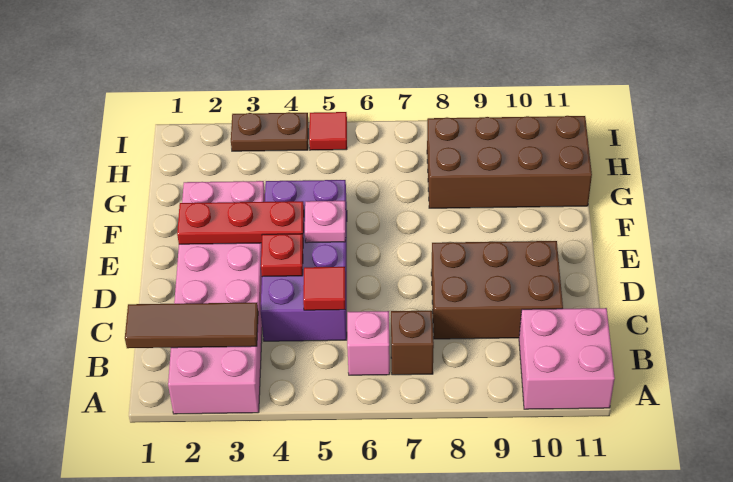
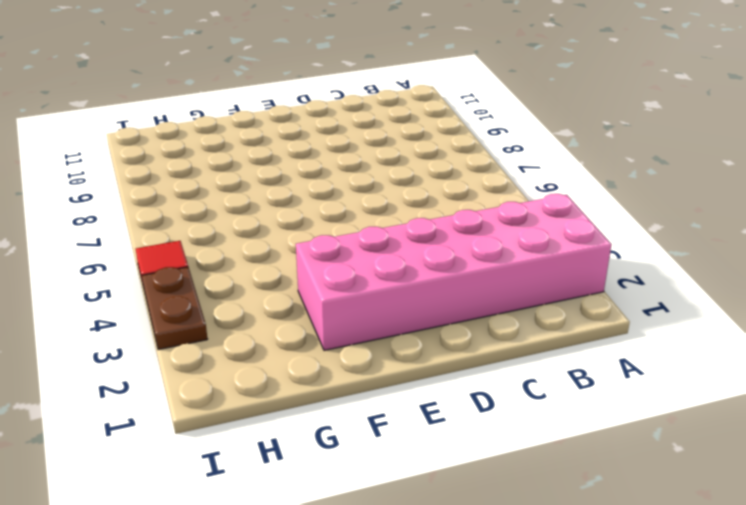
none -> pink 2x2 brick [519,308,615,409]
none -> pink 1x1 brick [347,311,390,375]
none -> brown 1x1 brick [391,311,434,375]

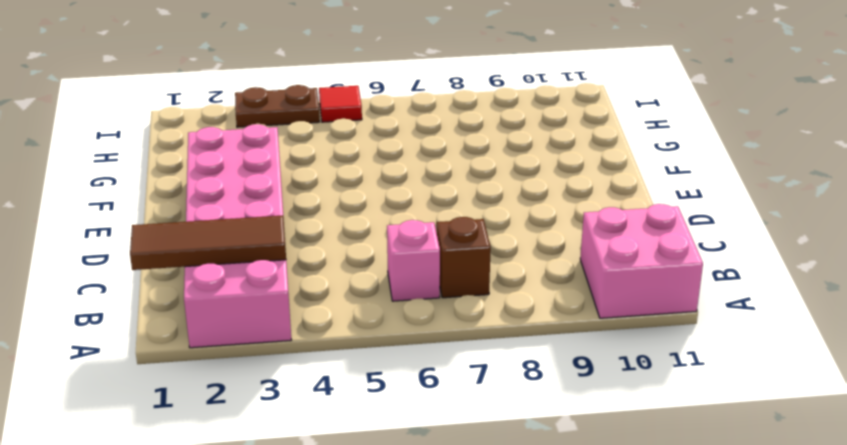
none -> purple 2x4 brick [261,180,347,341]
none -> brown 2x3 brick [431,241,563,339]
none -> brown 2x4 brick [427,116,592,208]

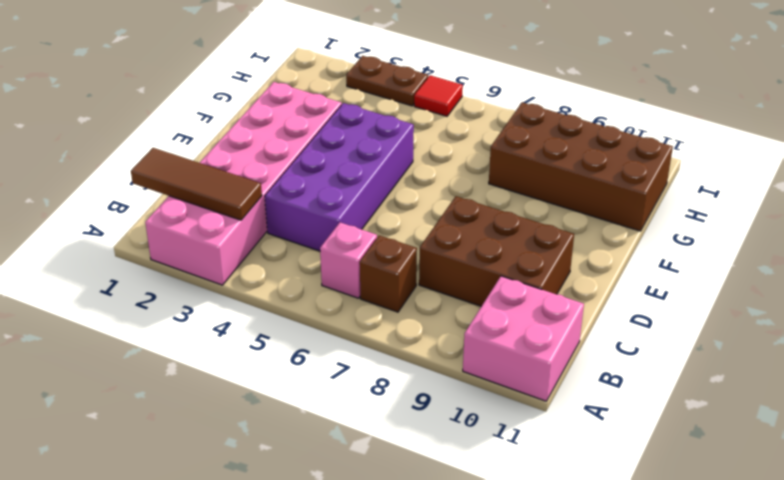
none -> red 1x1 tile [303,267,345,310]
none -> red 1x1 plate [261,234,303,277]
none -> red 1x3 plate [177,201,304,244]

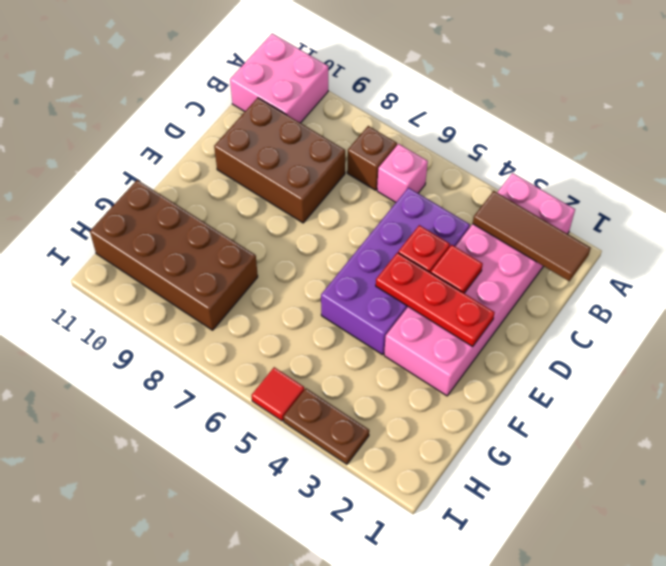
red 1x1 tile [431,245,483,293] -> red 1x1 tile moved to [303,267,345,310]
none -> pink 1x1 plate [305,201,346,243]

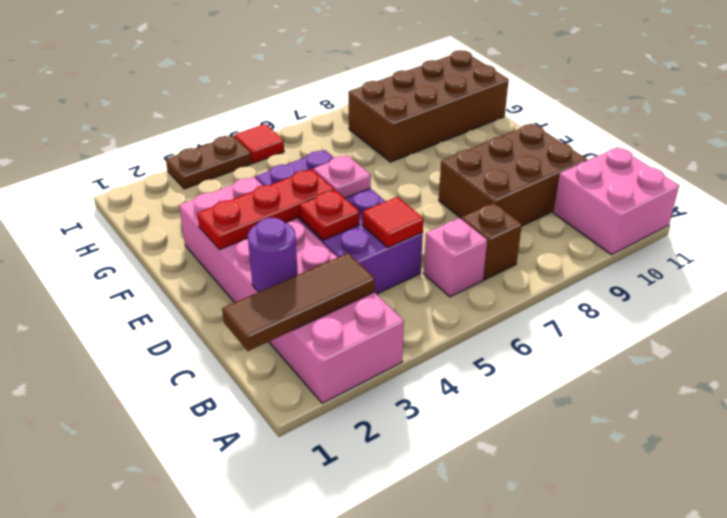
purple 1x1 round brick [248,218,298,292] -> none

